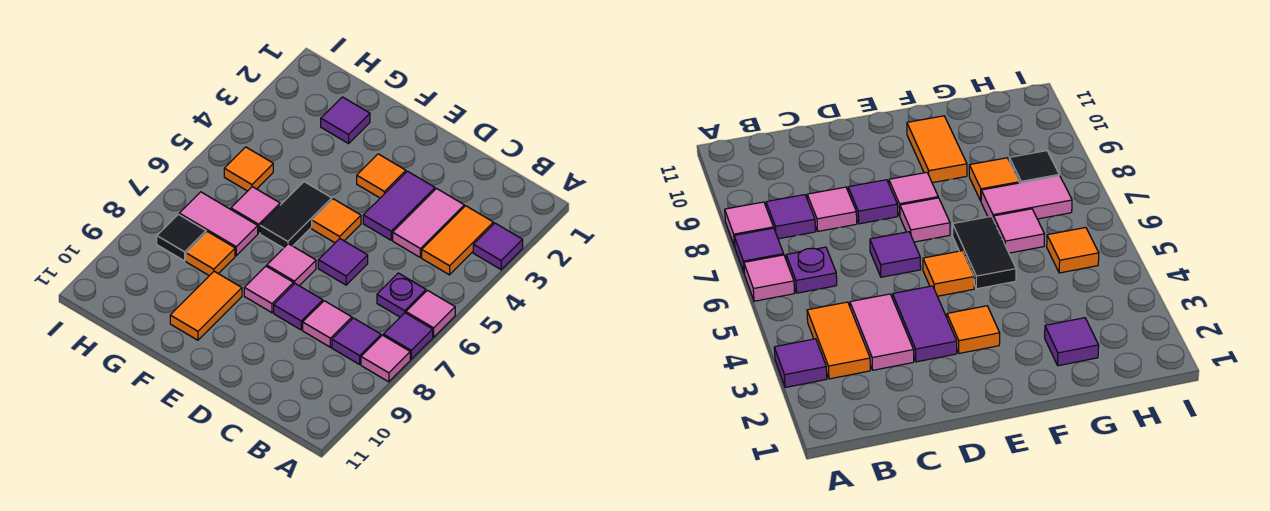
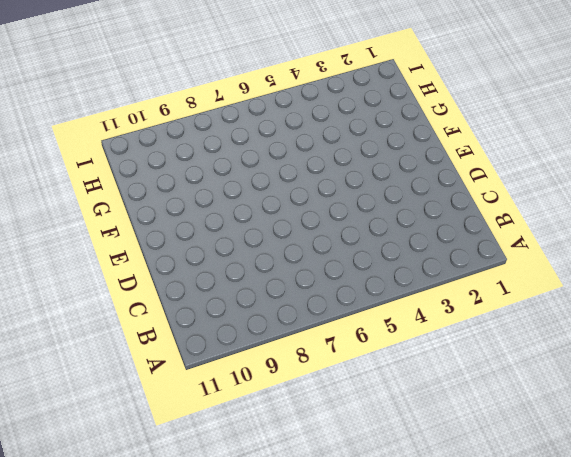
none -> purple 1x1 tile [473,223,523,270]
none -> pink 1x1 tile [406,290,455,337]
none -> purple 1x1 tile [384,313,433,359]

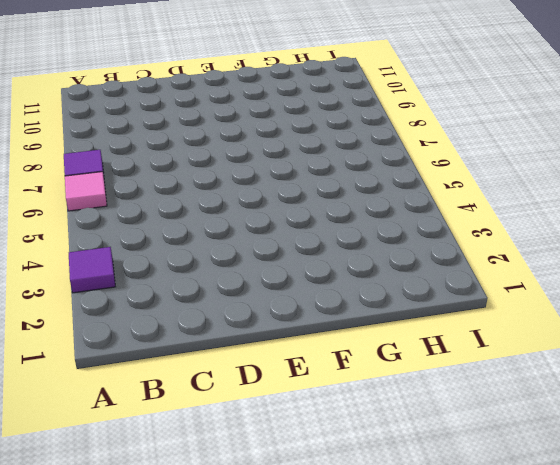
none -> pink 1x1 tile [361,335,410,382]
none -> orange 1x2 tile [422,206,493,275]
none -> purple 1x1 plate [377,273,426,317]

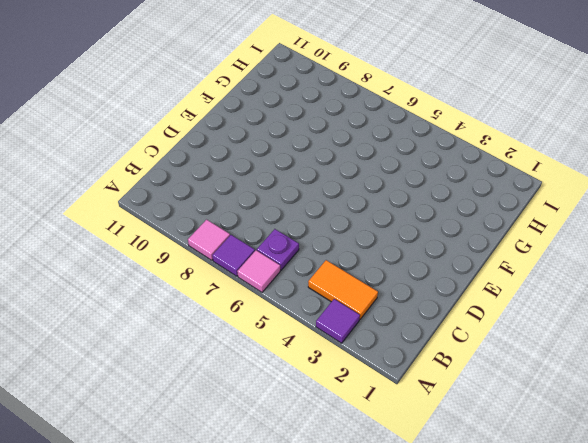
none -> purple 1x1 tile [332,318,381,364]
none -> pink 1x2 tile [393,189,464,257]
none -> pink 1x1 tile [303,301,352,347]

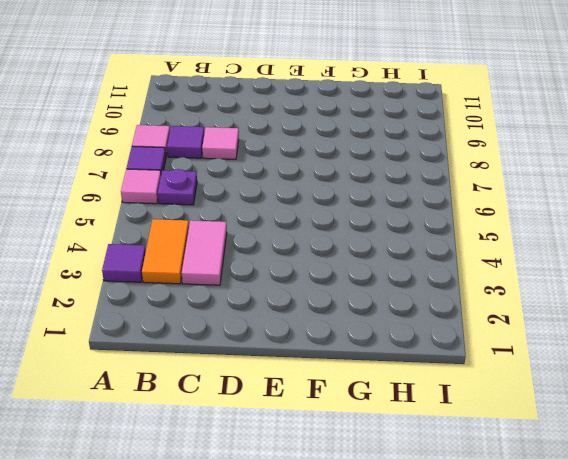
none -> purple 1x2 tile [363,171,435,240]
none -> purple 1x1 tile [318,239,368,285]
none -> purple 1x1 tile [274,284,323,330]

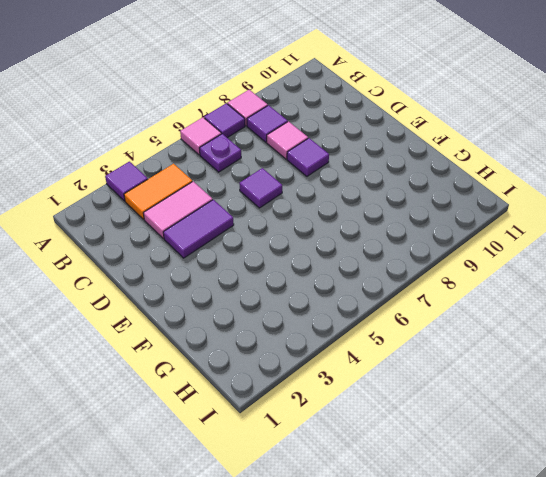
none -> orange 1x1 tile [357,154,406,198]
none -> orange 1x1 tile [312,199,361,243]
none -> pink 1x1 tile [267,244,316,286]

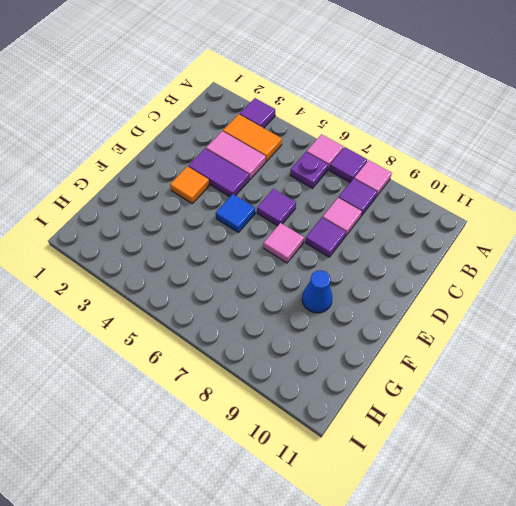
blue 1x1 tile [216,194,255,232] -> orange 1x1 tile [312,199,361,243]
blue 1x1 cone [302,270,332,313] -> orange 1x2 tile [170,271,242,340]
none -> pink 1x1 tile [244,266,294,313]
none -> black 1x2 tile [260,182,332,248]
none -> purple 1x1 tile [321,97,370,144]

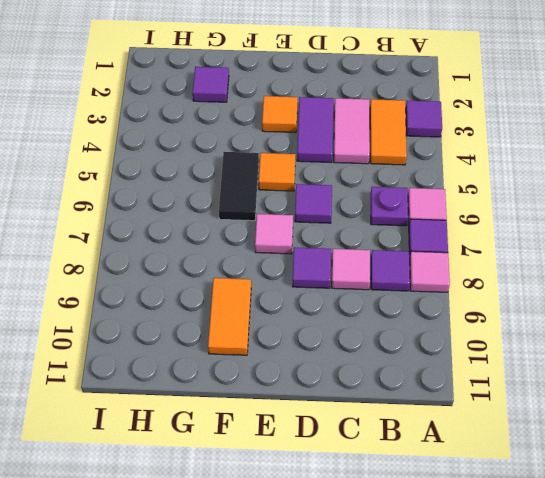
none -> pink 1x1 tile [244,266,294,313]
none -> pink 1x1 tile [231,187,280,233]
none -> pink 1x2 tile [179,192,258,256]

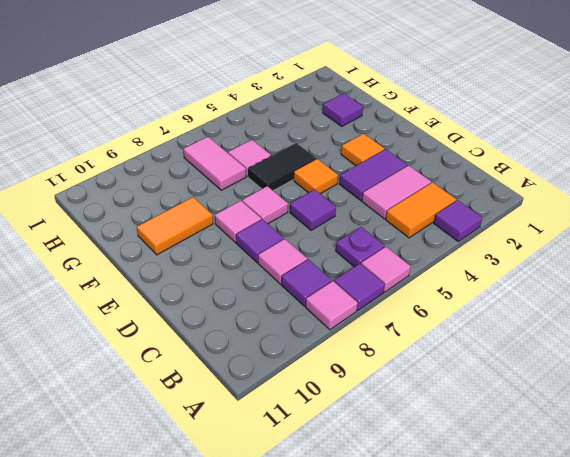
none -> orange 1x1 tile [186,232,235,276]
none -> orange 1x1 tile [224,147,273,191]
none -> black 1x1 tile [157,214,206,261]

